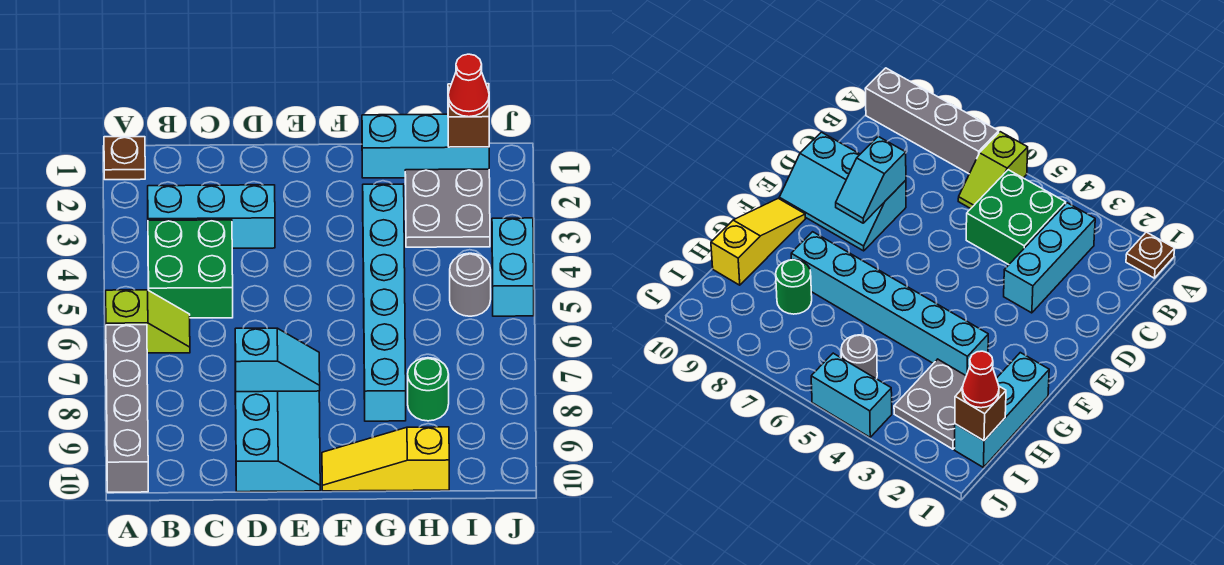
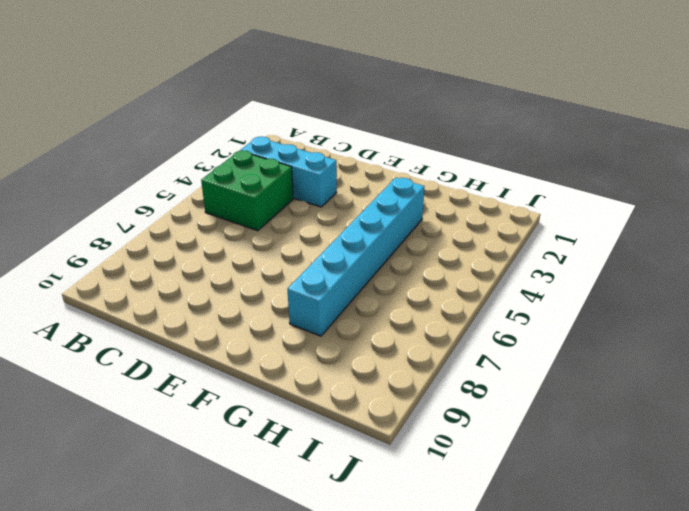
none -> brown 1x1 plate [104,137,145,180]
none -> lime 1x2 slope [106,290,190,353]
none -> grey 1x4 brick [106,325,148,492]

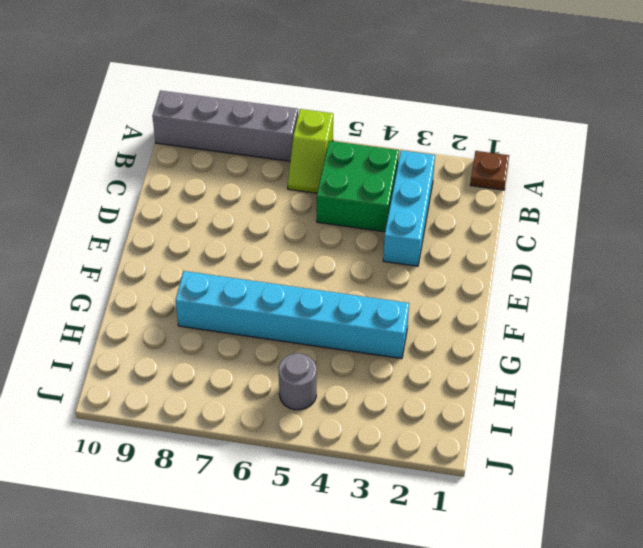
none -> cyan 2x3 slope [235,375,320,492]
none -> yellow 1x3 slope [322,427,449,491]
none -> cyan 1x3 brick [362,114,489,178]

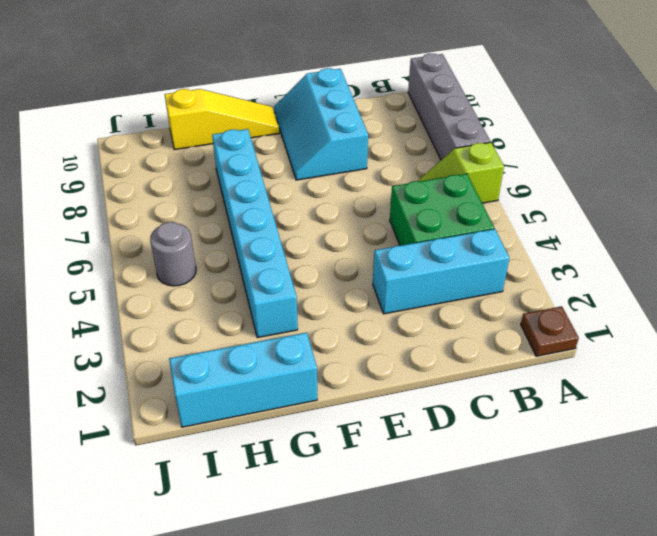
none -> grey 2x2 plate [405,169,490,247]
none -> green 1x1 round brick [408,358,449,421]
none -> cyan 1x2 brick [492,218,534,316]

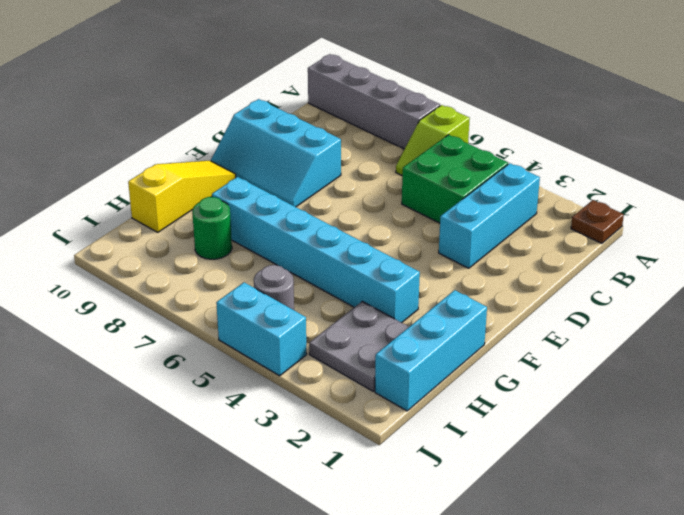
none -> cyan 1x2 slope [235,328,320,392]
none -> brown 1x1 brick [448,84,489,147]
none -> red 1x1 cone [448,54,489,117]

